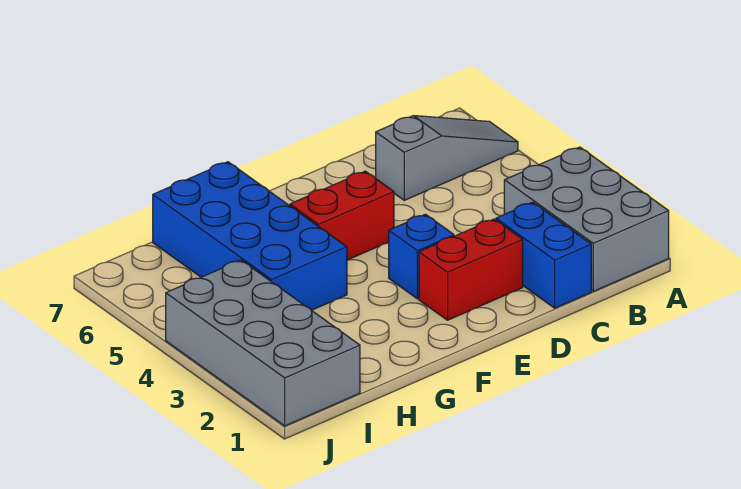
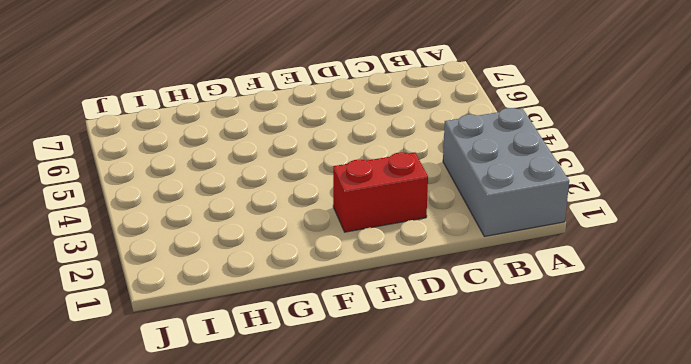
none -> grey 1x3 slope [376,116,518,200]
none -> blue 1x2 brick [496,202,591,308]

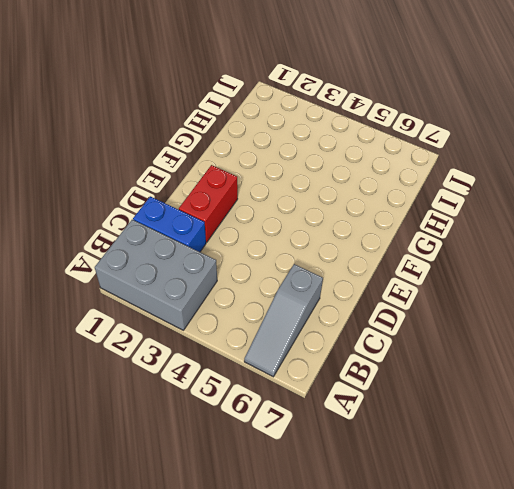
none -> blue 1x1 brick [389,214,454,299]
none -> red 1x2 brick [290,171,394,260]

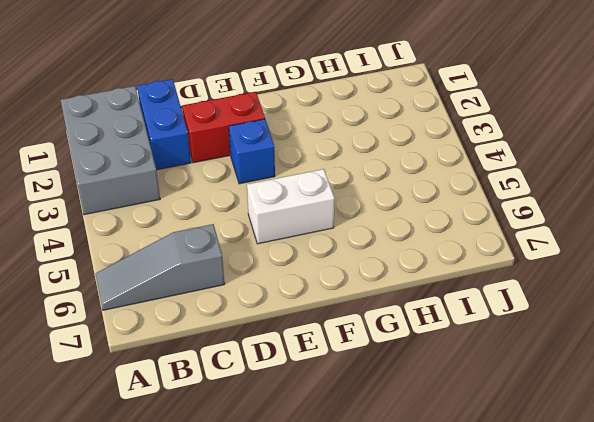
white 1x2 brick [247,169,335,244] -> red 1x2 brick [290,171,394,260]
none -> blue 2x4 brick [153,162,347,310]
none -> grey 2x4 brick [166,260,360,426]

